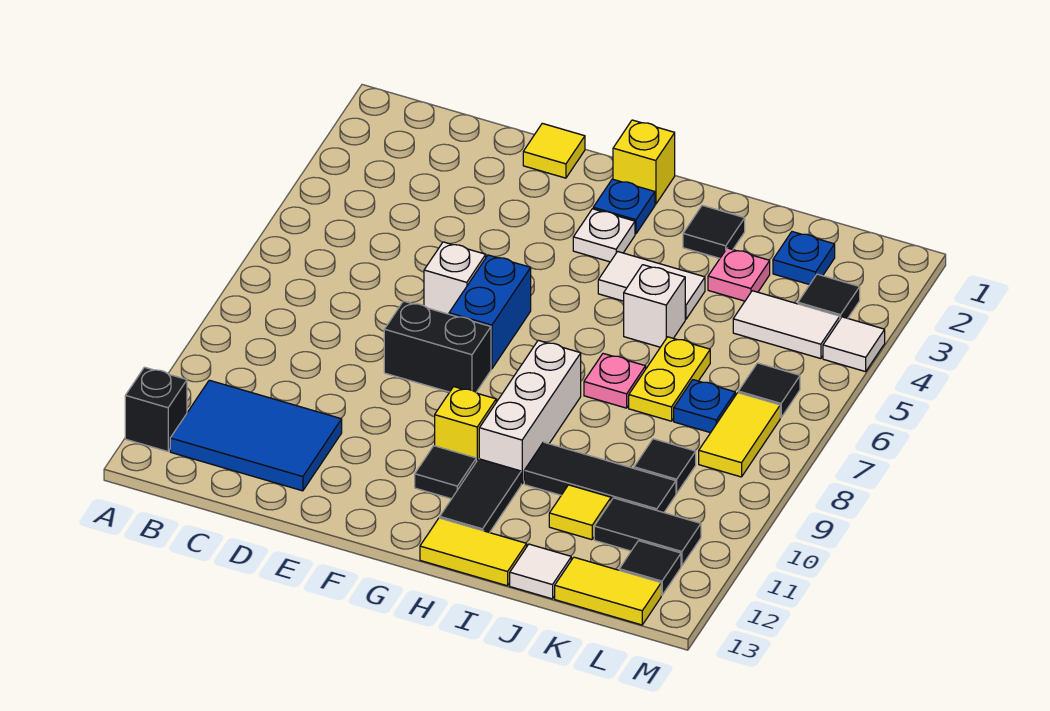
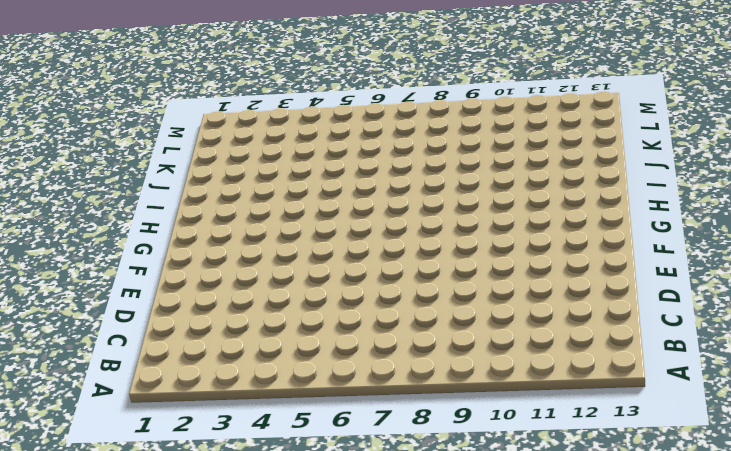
none -> black 1x1 brick [125,367,187,451]
none -> blue 2x3 tile [170,380,342,491]
none -> yellow 1x1 tile [523,123,585,178]
none -> white 1x1 brick [424,242,486,314]

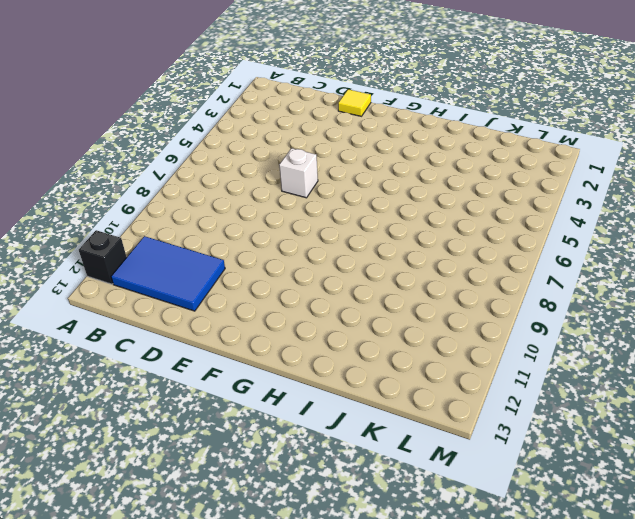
none -> black 1x2 brick [384,301,491,392]
none -> blue 1x2 brick [449,255,531,369]
none -> yellow 1x1 brick [613,120,675,204]
none -> blue 1x1 plate [593,179,655,234]

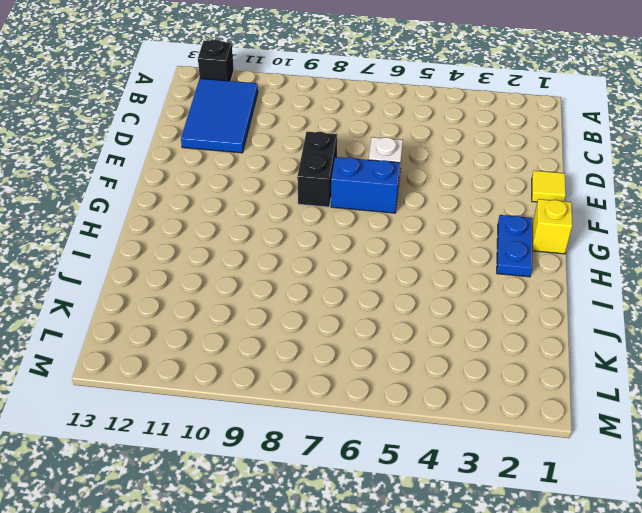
blue 1x2 plate [497,215,532,277] -> blue 1x1 plate [593,179,655,234]
none -> white 1x1 plate [573,209,635,262]
none -> yellow 1x1 brick [435,387,496,462]
none -> black 1x1 tile [415,446,476,499]
none -> white 1x2 tile [598,252,705,319]

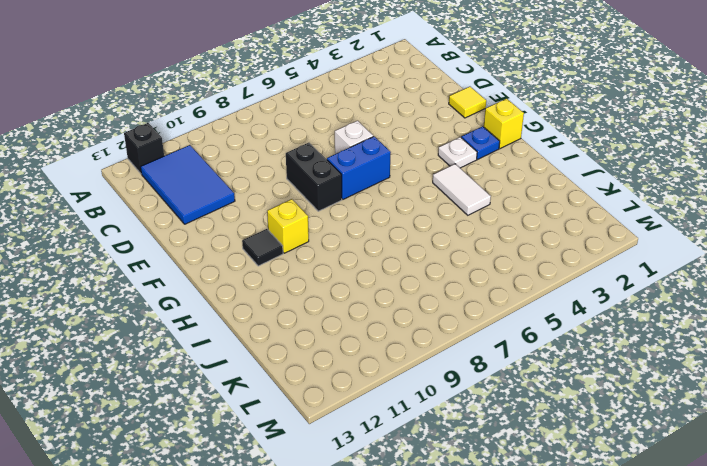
none -> white 1x3 brick [479,340,581,484]
none -> black 1x2 tile [440,459,521,533]
none -> yellow 1x2 tile [420,518,527,586]
none -> black 1x1 tile [683,205,745,258]

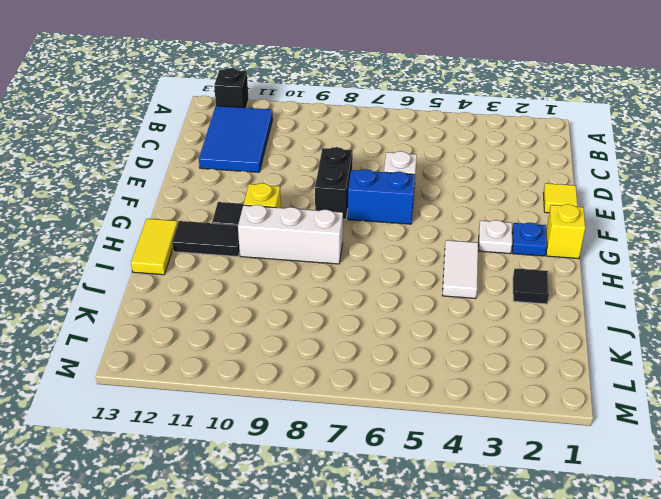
none -> white 1x1 brick [624,265,685,347]
none -> pink 1x1 plate [584,354,646,408]
none -> black 1x3 tile [524,442,676,513]
none -> pink 1x1 plate [708,248,770,301]

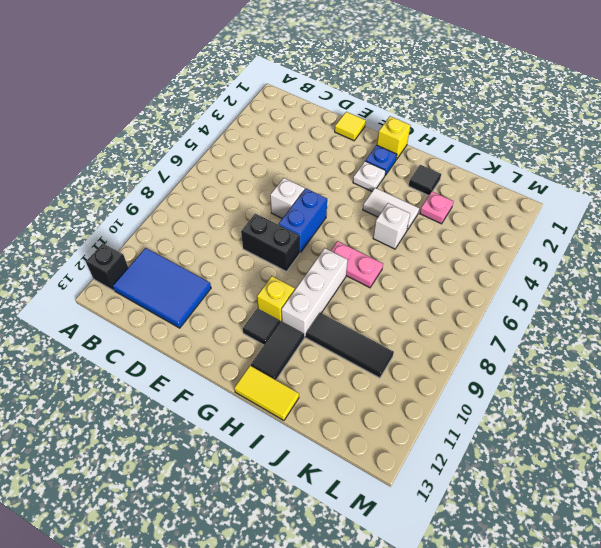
pink 1x2 plate [331,241,383,288] -> pink 1x1 plate [584,354,646,408]
none -> yellow 1x2 plate [629,337,710,421]
none -> yellow 1x1 tile [549,485,611,540]
none -> white 1x1 tile [510,544,571,599]
none -> blue 1x1 plate [773,232,835,285]

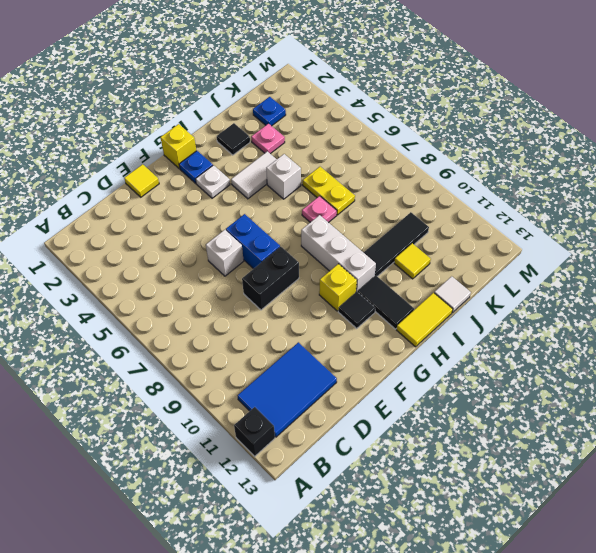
none -> white 1x2 tile [733,291,840,359]
none -> blue 1x1 plate [674,380,735,433]
none -> black 1x1 tile [634,439,696,493]
none -> black 1x2 tile [594,498,701,566]

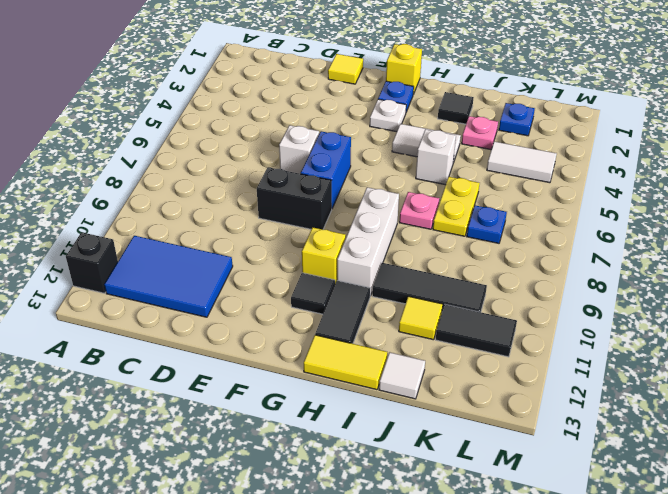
none -> black 1x1 tile [634,439,696,493]
none -> yellow 1x2 tile [555,557,661,625]
none -> black 1x1 tile [798,274,860,319]
none -> black 1x1 tile [738,363,800,418]

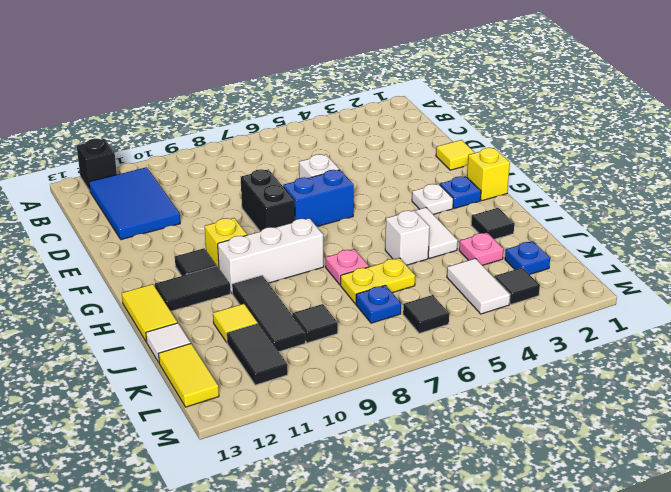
none -> yellow 1x2 tile [699,393,780,477]
none -> black 1x1 tile [619,541,681,595]
none -> white 1x1 tile [823,317,885,372]

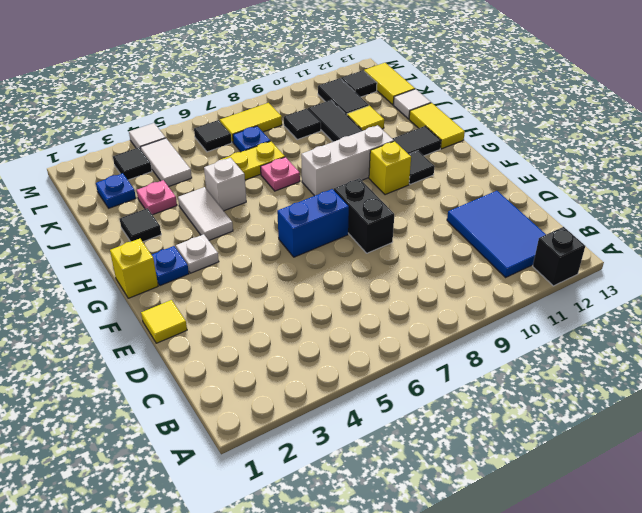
none -> white 1x1 brick [424,242,486,314]

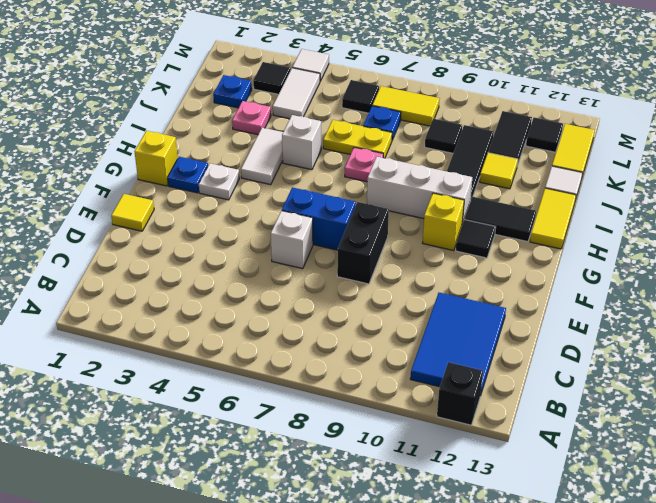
none -> black 1x1 tile [683,205,745,258]

